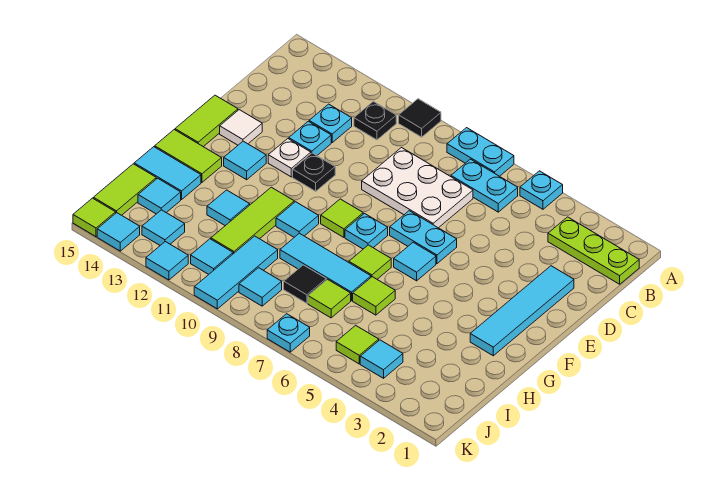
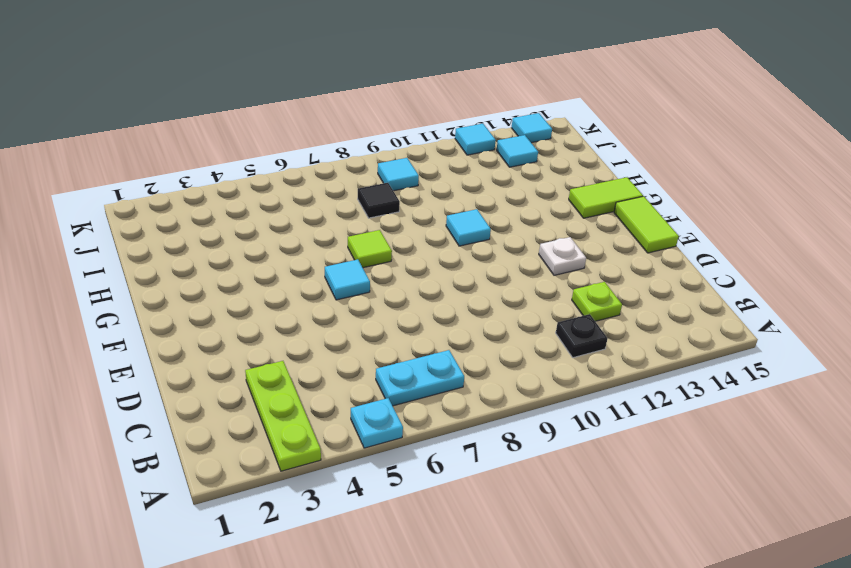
lime 1x3 plate [245,361,321,471] -> lime 1x3 plate turned to [548,217,639,284]
lime 1x1 plate [572,282,622,321] -> cyan 1x1 plate [309,104,352,142]
none -> cyan 1x2 plate [447,128,514,176]
none -> black 1x1 tile [399,99,441,137]
none -> white 2x3 plate [362,148,473,228]
none -> cyan 1x4 tile [470,266,574,356]

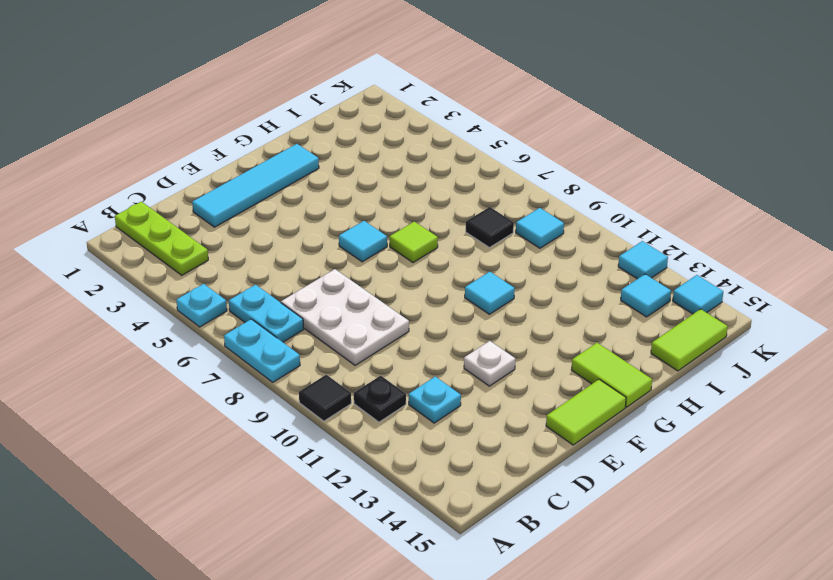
none -> cyan 1x1 plate [289,121,331,155]
none -> cyan 1x2 plate [390,211,457,264]
none -> black 1x1 plate [293,153,335,191]
none -> white 1x1 tile [220,110,262,145]

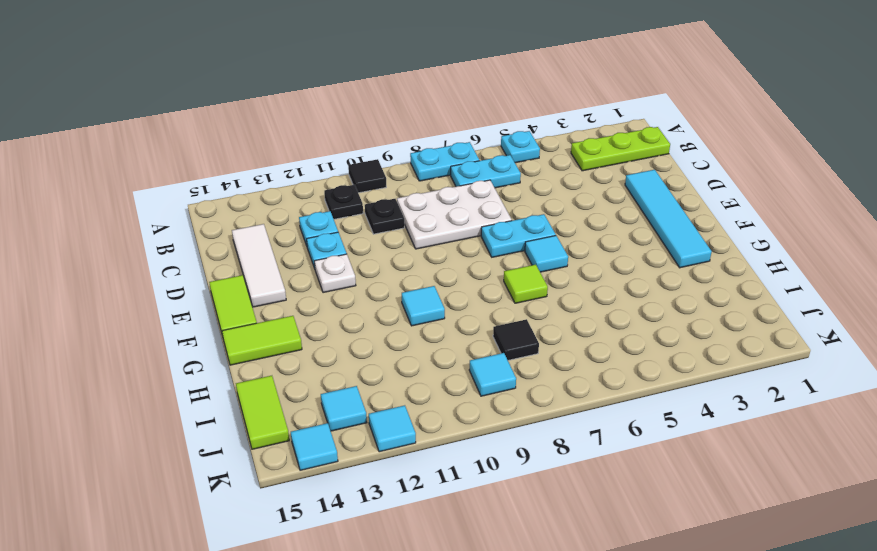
black 1x1 plate [365,199,404,234] -> black 1x1 plate moved to [293,153,335,191]
white 1x3 tile [232,224,286,307] -> white 1x1 tile [220,110,262,145]
none -> cyan 1x1 plate [345,214,388,249]
none -> lime 1x1 tile [321,199,363,237]
none -> cyan 1x1 tile [224,141,266,180]
none -> lime 1x3 tile [211,187,294,254]

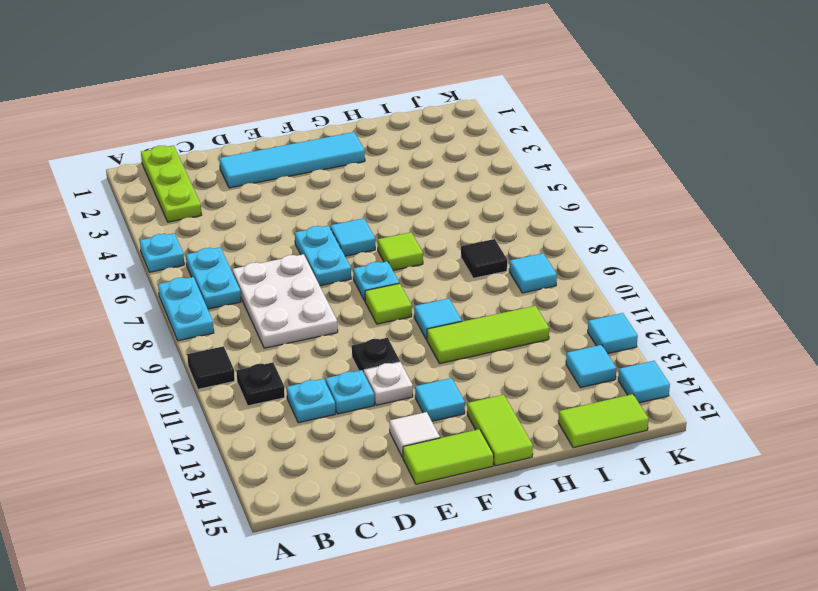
none -> lime 1x1 tile [353,277,395,315]
none -> cyan 1x3 tile [280,233,371,301]
none -> cyan 1x1 tile [207,190,250,226]
none -> cyan 1x2 tile [134,147,201,200]

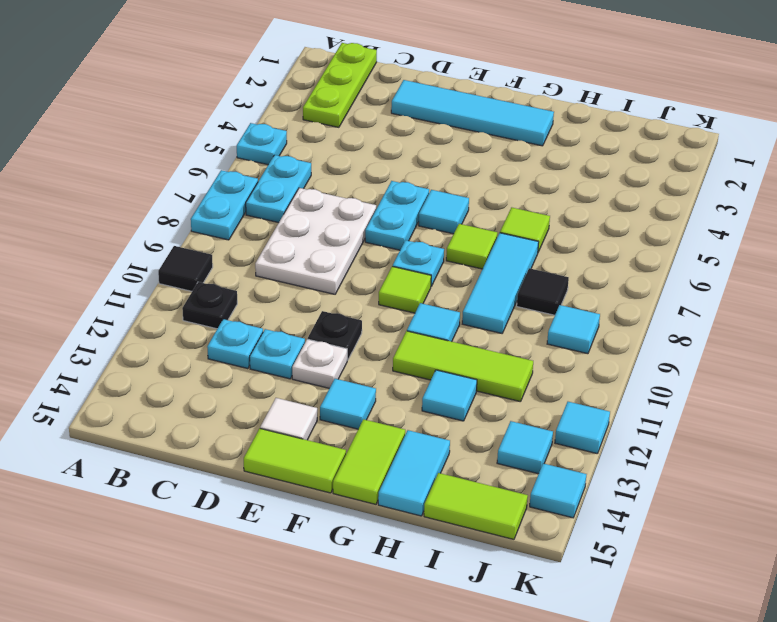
none -> lime 1x1 tile [308,279,351,318]
none -> cyan 1x3 tile [194,236,278,309]
none -> cyan 1x1 tile [138,178,181,214]
none -> cyan 1x1 tile [360,340,403,378]

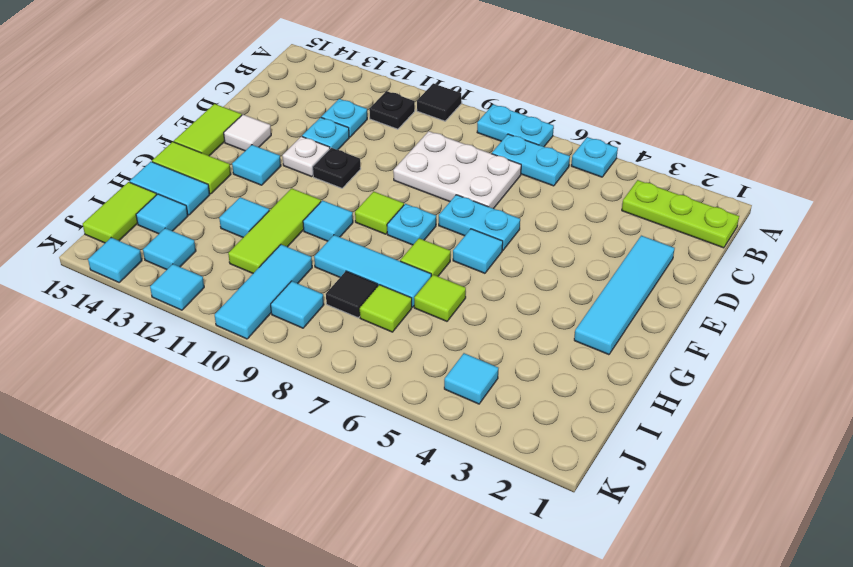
none -> lime 1x1 tile [336,325,379,364]
none -> cyan 1x1 tile [191,239,233,274]
none -> cyan 1x1 plate [267,314,310,352]
none -> lime 1x1 tile [73,198,116,237]

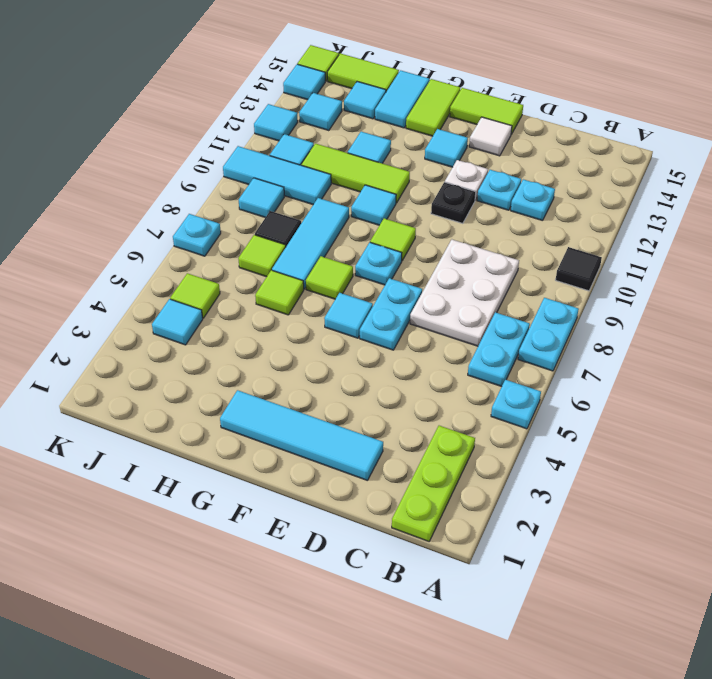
none -> black 1x1 plate [354,101,396,140]

